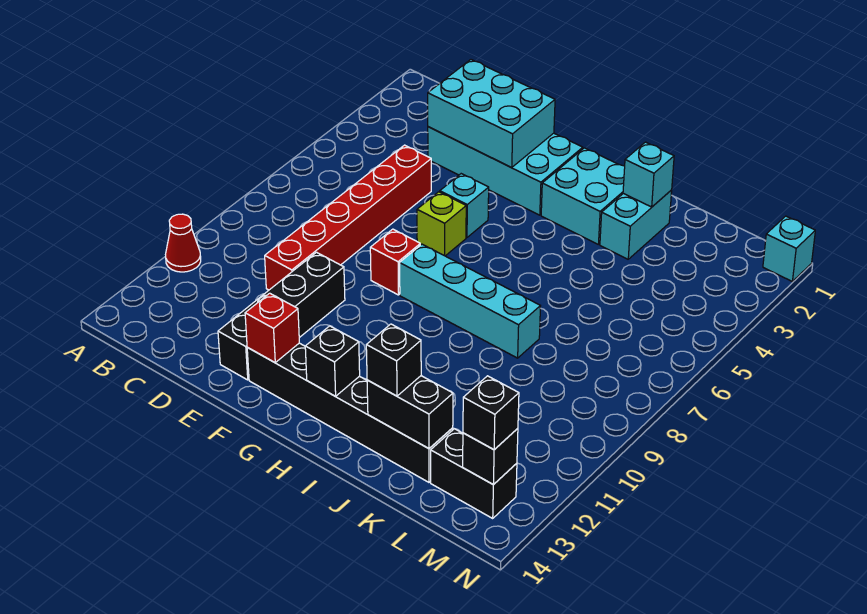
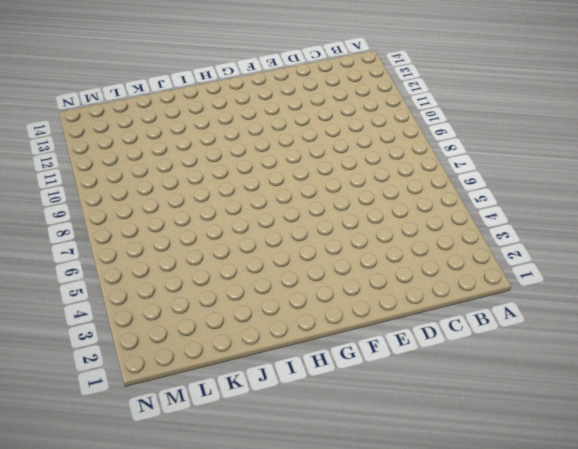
none -> red 1x1 cone [166,214,201,272]
none -> cyan 2x4 brick [428,127,583,215]
none -> red 1x6 brick [265,145,431,290]

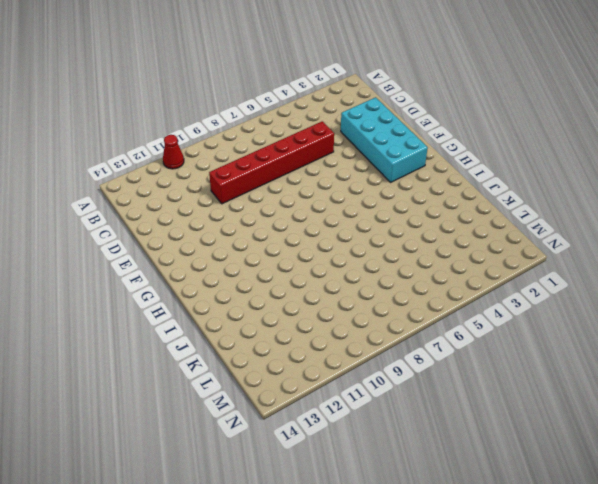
none -> black 1x4 brick [218,252,345,380]
none -> cyan 1x1 brick [440,174,489,238]
none -> lime 1x1 brick [417,192,466,256]

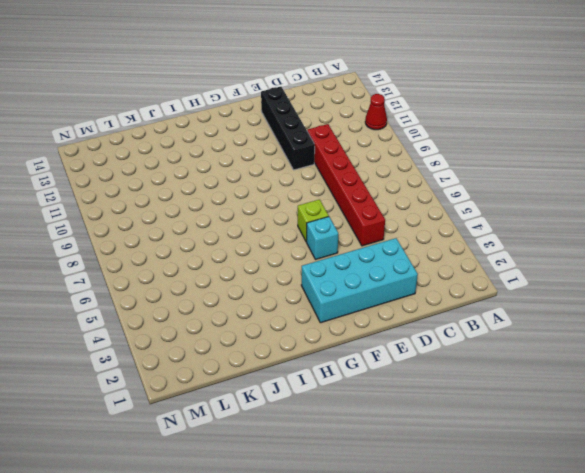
none -> red 1x1 brick [370,229,420,295]
none -> black 1x6 brick [247,343,453,482]
none -> cyan 1x4 brick [400,244,540,358]

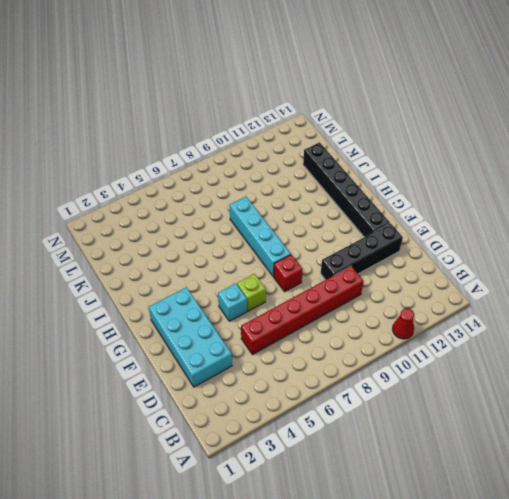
none -> cyan 2x2 brick [541,148,625,244]
none -> cyan 1x2 brick [600,190,672,259]
none -> black 1x2 brick [431,429,517,518]

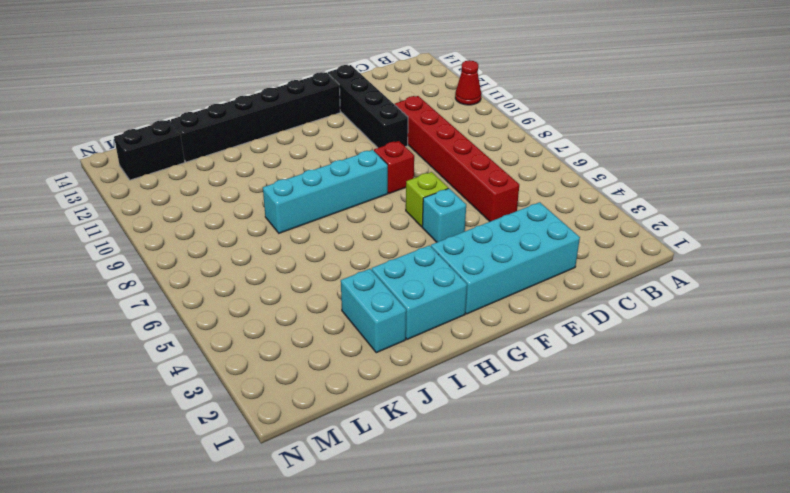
none -> cyan 1x1 brick [763,216,815,281]
none -> cyan 2x3 brick [428,60,555,168]
none -> red 1x1 brick [245,293,299,362]

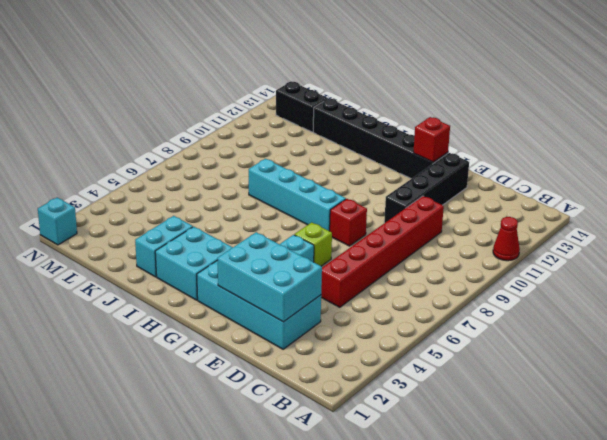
none -> black 1x1 brick [305,326,360,396]
none -> cyan 1x1 brick [623,142,674,207]
none -> black 1x2 brick [367,376,453,449]

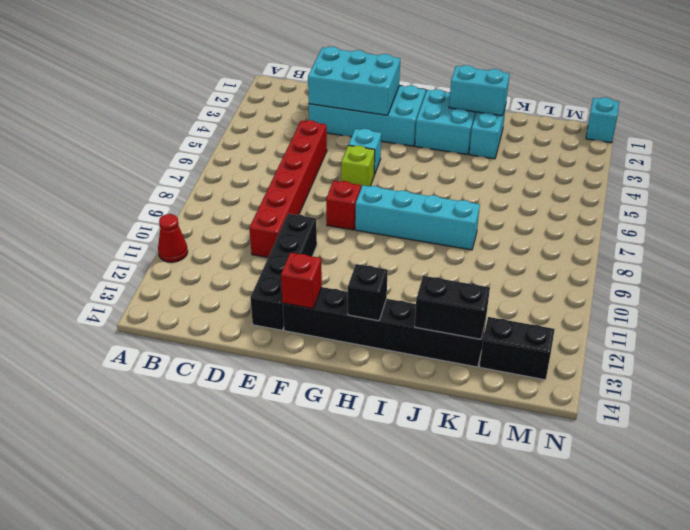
cyan 1x2 brick [449,65,510,116] -> cyan 1x1 brick [623,142,674,207]
none -> black 1x1 brick [463,428,518,485]
none -> black 1x1 brick [366,324,421,396]
none -> black 1x1 brick [463,376,519,450]

